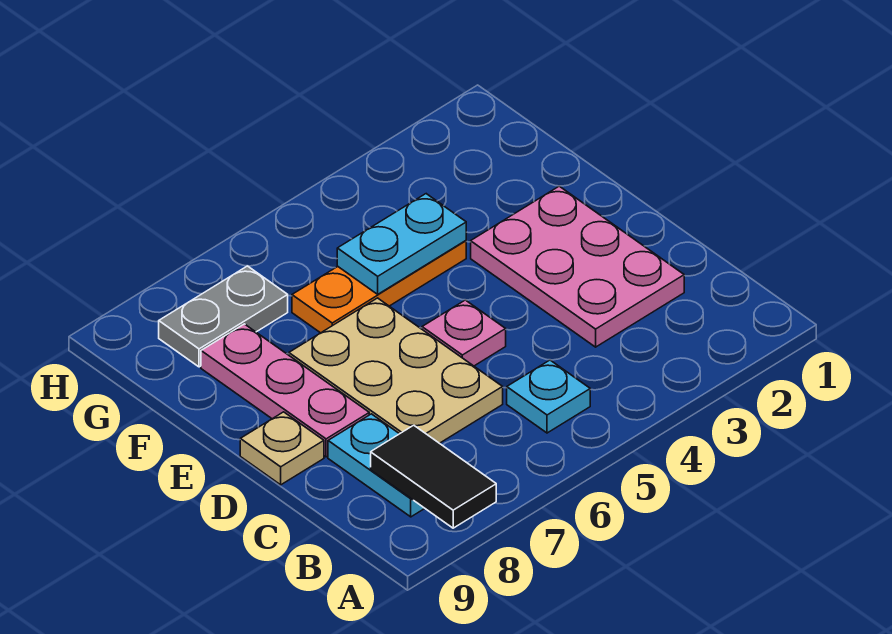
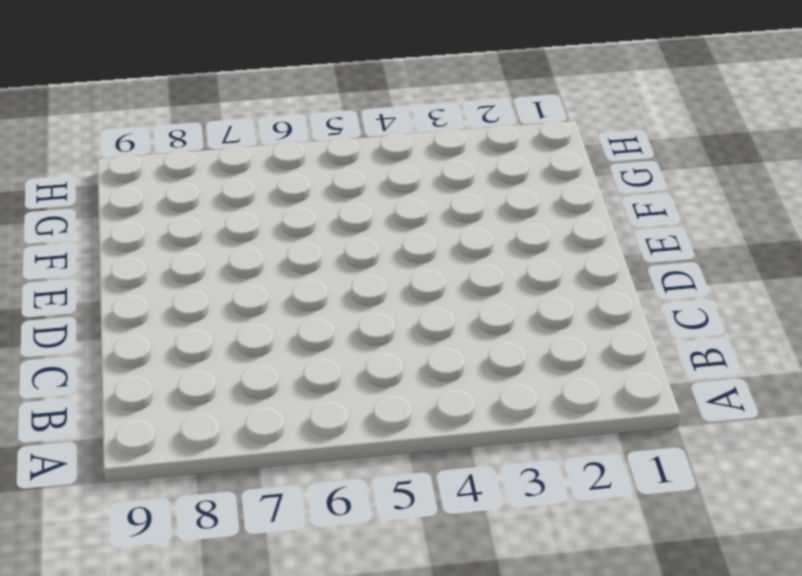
none -> cyan 1x1 plate [507,360,590,433]
none -> cyan 1x2 plate [328,414,425,517]

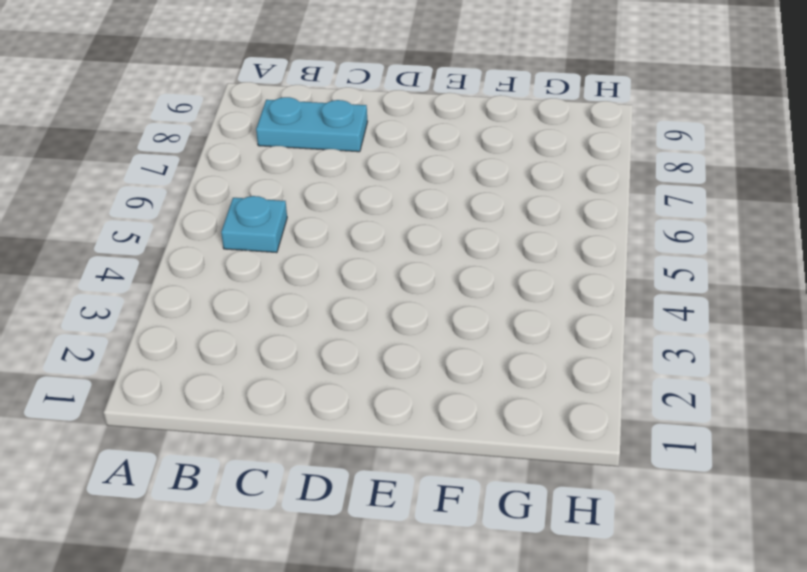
none -> pink 2x3 plate [471,186,684,347]
none -> tan 2x3 plate [289,298,503,443]

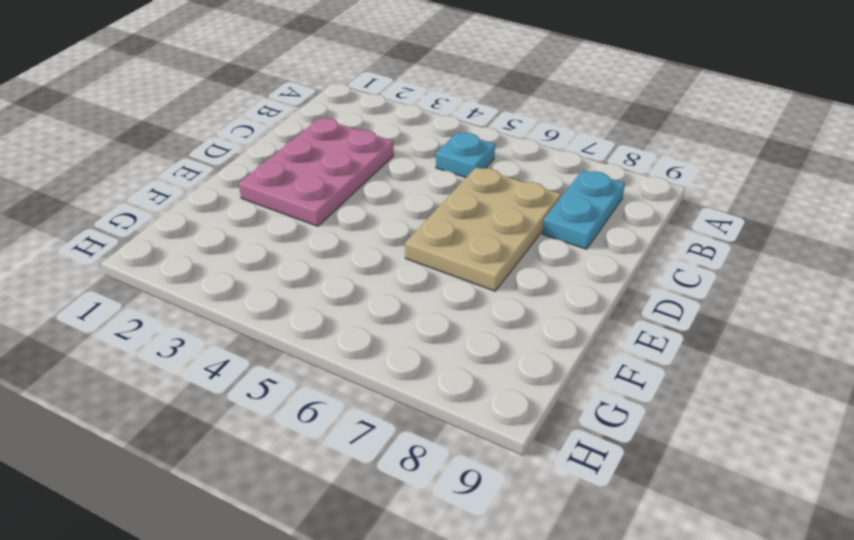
none -> pink 1x1 plate [422,300,506,366]
none -> pink 1x3 plate [201,324,369,457]

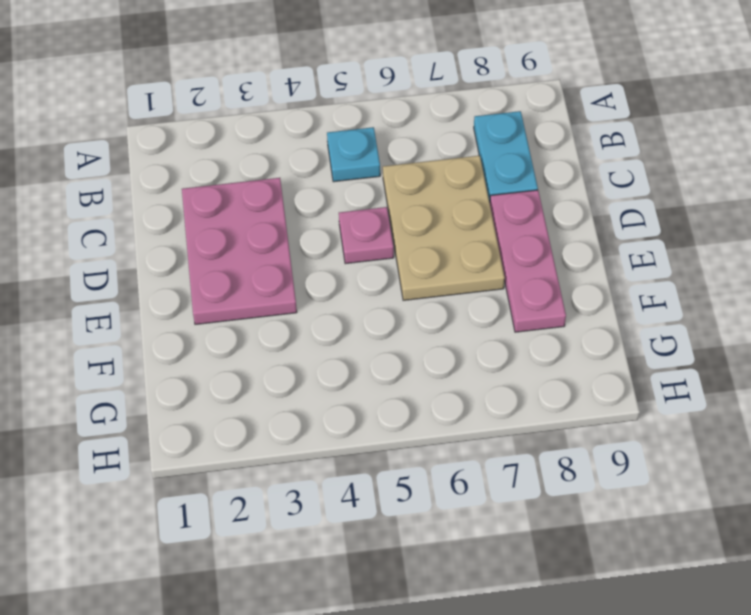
none -> tan 1x1 plate [240,412,324,485]
none -> orange 1x3 plate [292,241,466,333]

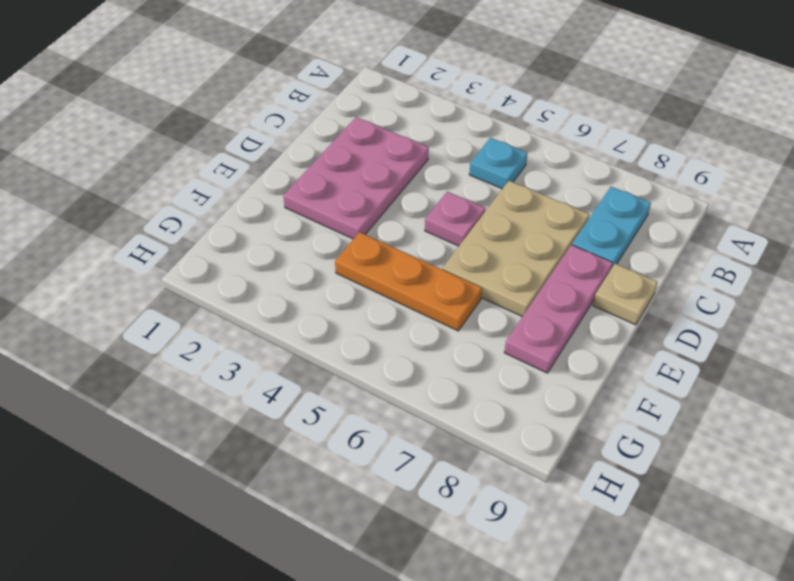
none -> grey 1x2 plate [159,266,288,367]
none -> black 1x2 tile [371,425,496,528]

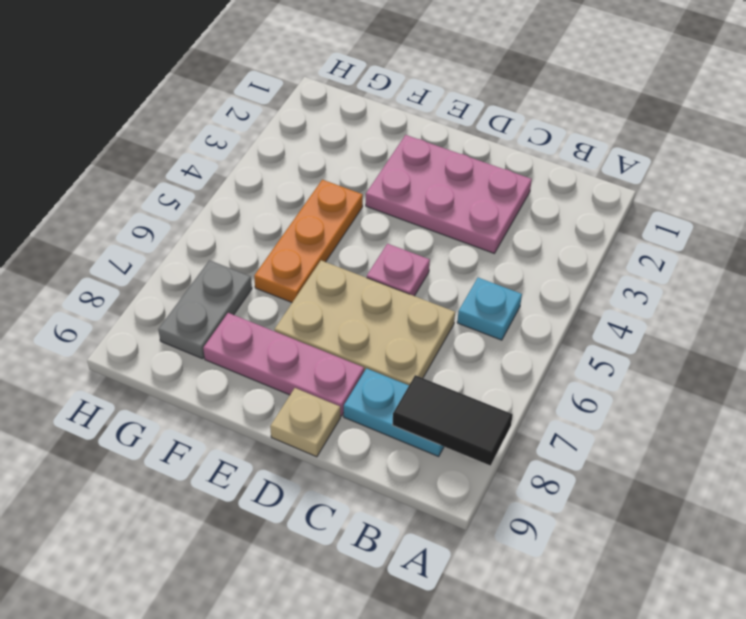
none -> cyan 1x2 plate [337,194,466,294]

